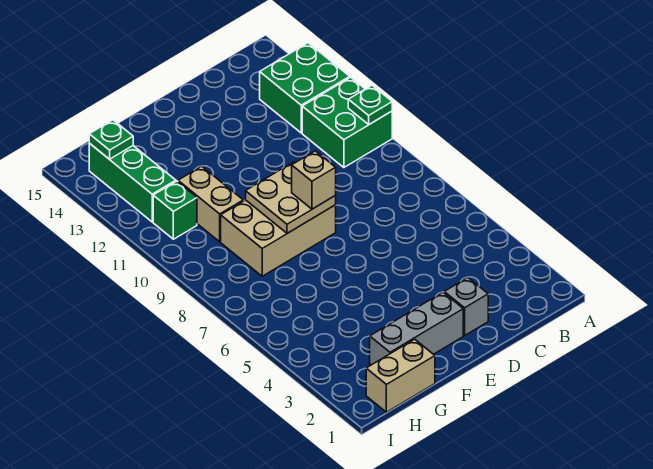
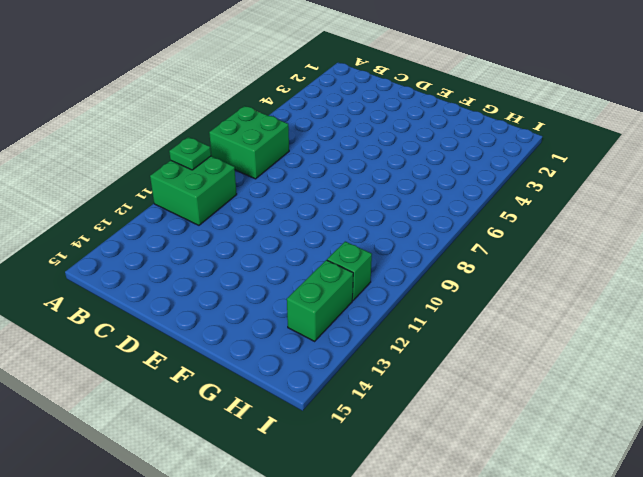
green 2x2 brick [209,106,289,179] -> green 2x2 brick moved to [260,43,350,133]
green 1x2 brick [287,260,353,341] -> green 1x3 brick [89,143,176,222]
none -> grey 1x1 brick [444,277,488,336]
none -> grey 1x3 brick [370,293,463,365]
none -> tan 2x3 brick [221,200,336,276]

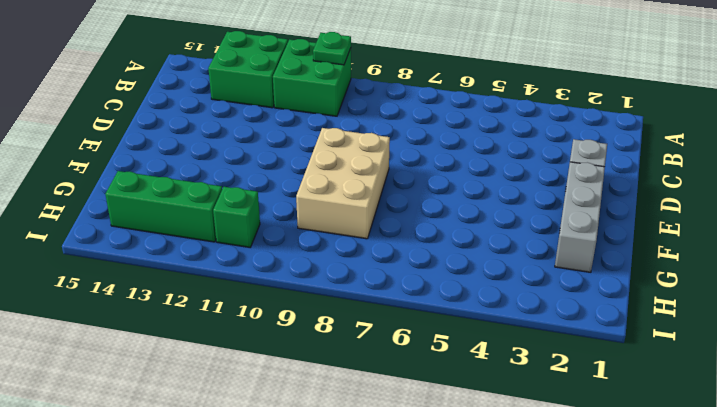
none -> tan 1x2 brick [366,339,435,412]
none -> tan 1x2 brick [178,166,243,242]
none -> tan 2x2 plate [246,162,336,233]

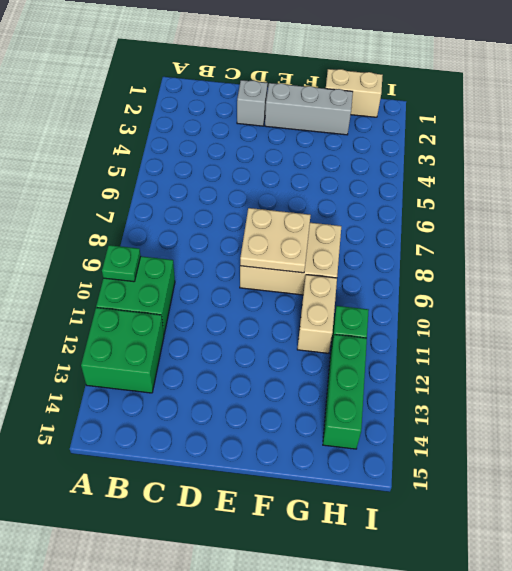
none -> green 1x1 plate [89,120,133,159]
none -> tan 1x1 brick [292,151,336,209]

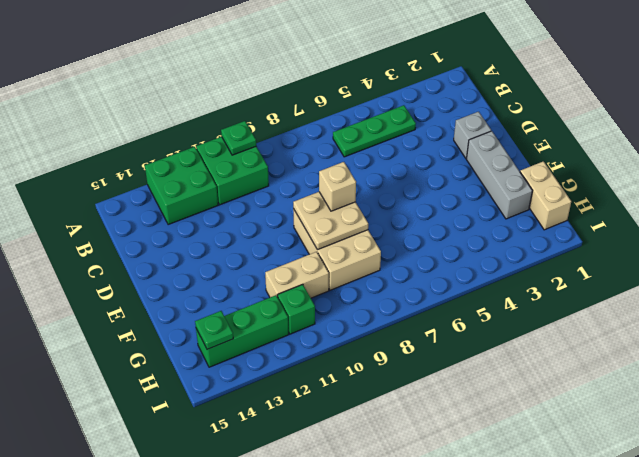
green 1x3 plate [333,105,416,157] -> none

